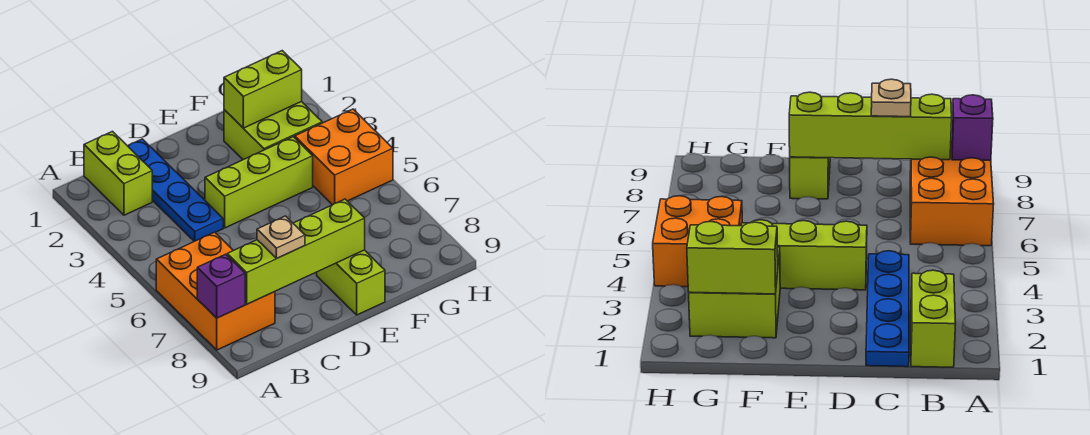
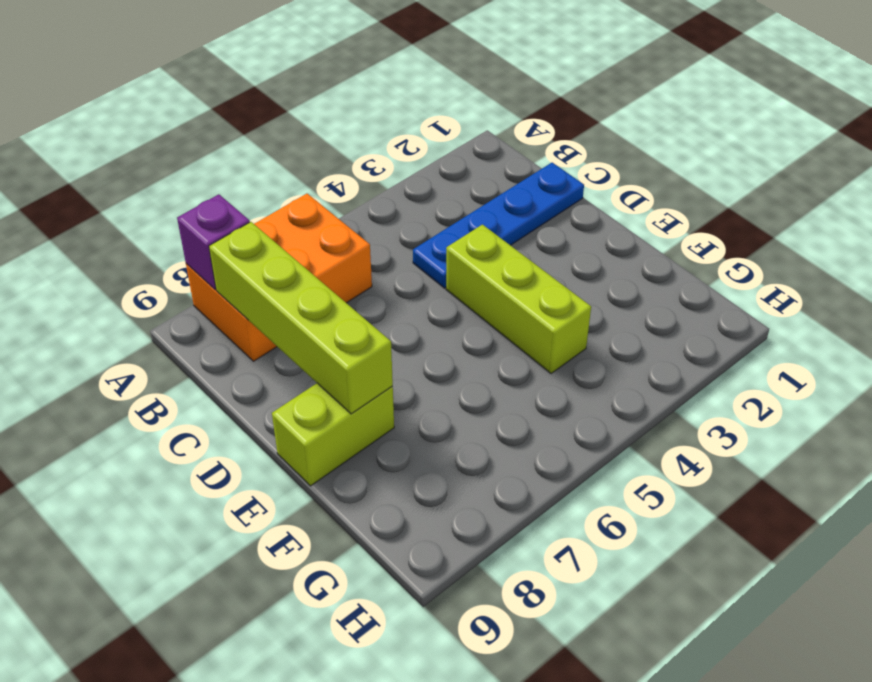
none -> lime 1x2 brick [84,131,152,215]
none -> lime 2x2 brick [224,101,322,160]

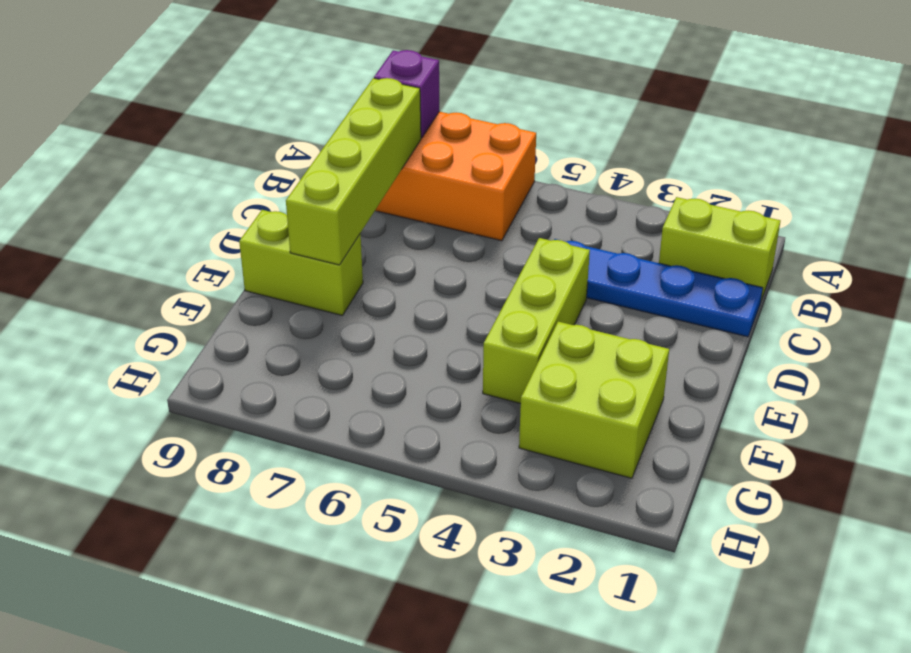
none -> orange 2x2 brick [295,109,393,205]
none -> lime 1x2 brick [224,51,302,128]

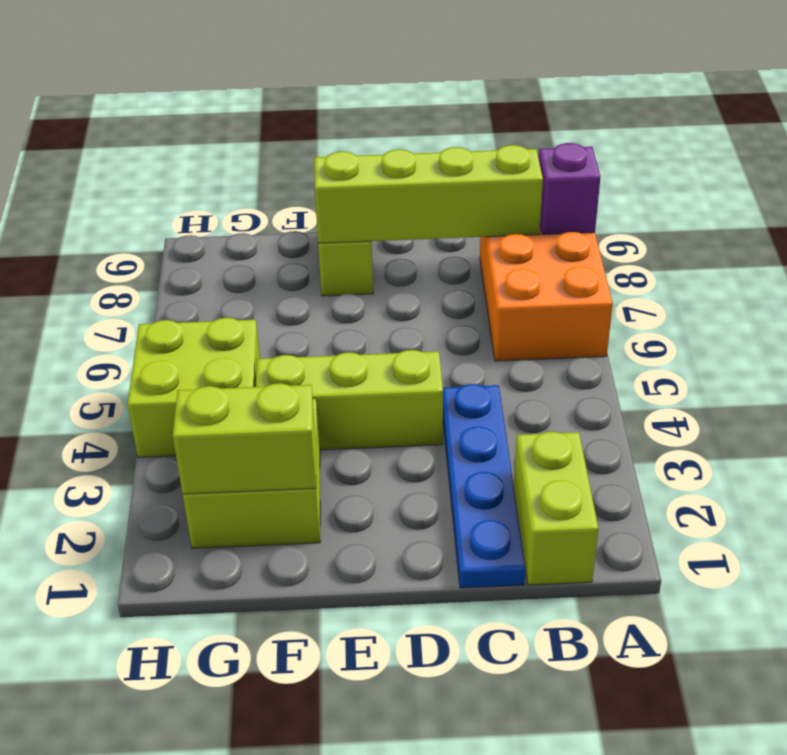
lime 2x2 brick [127,318,260,457] -> orange 2x2 brick [295,109,393,205]
none -> tan 1x1 plate [257,216,305,258]

